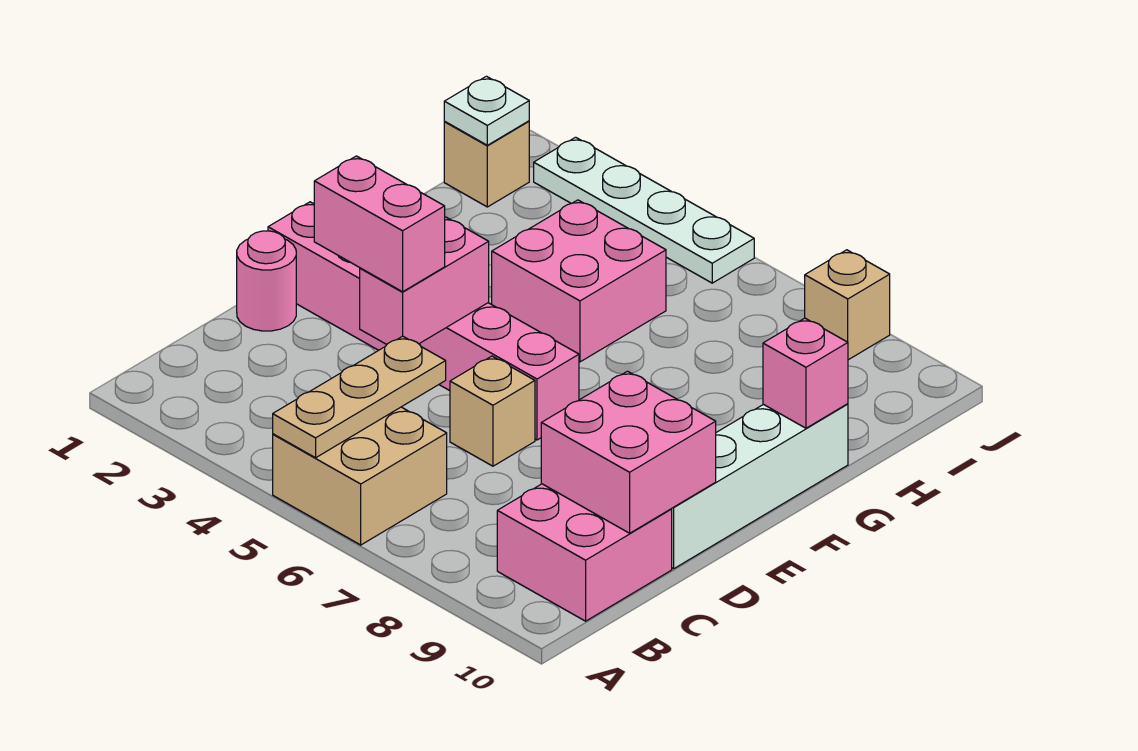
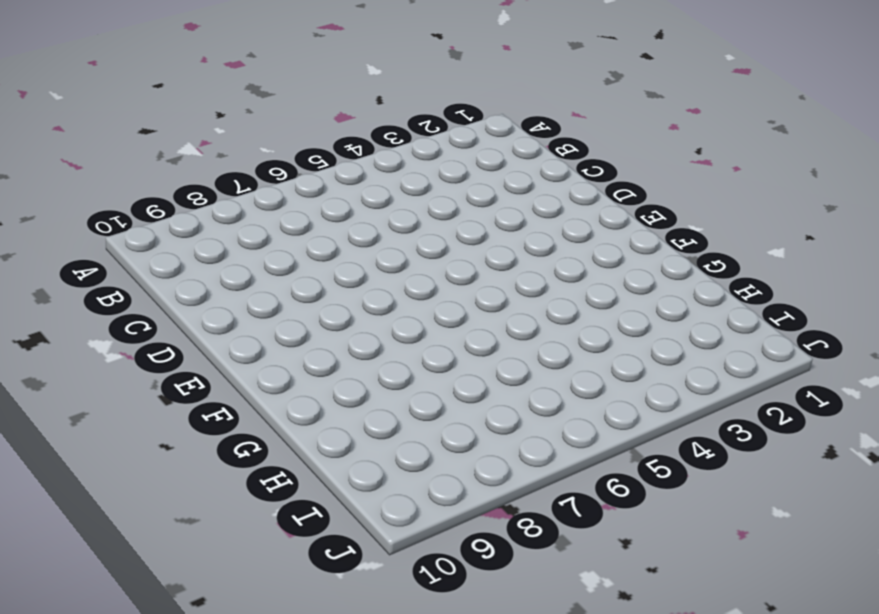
none -> tan 2x2 brick [273,407,447,545]
none -> pink 2x2 brick [497,484,672,621]
none -> pink 1x1 round brick [237,231,296,331]

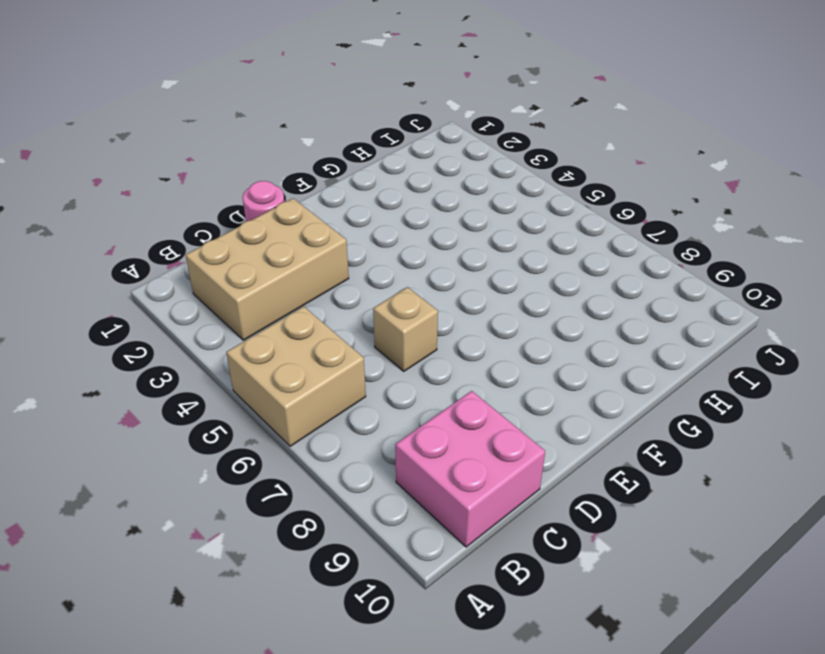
tan 2x3 brick [186,198,349,340] -> none
none -> white 1x4 brick [672,404,848,569]
none -> pink 1x6 brick [268,202,579,440]
none -> pink 2x2 brick [492,200,666,362]

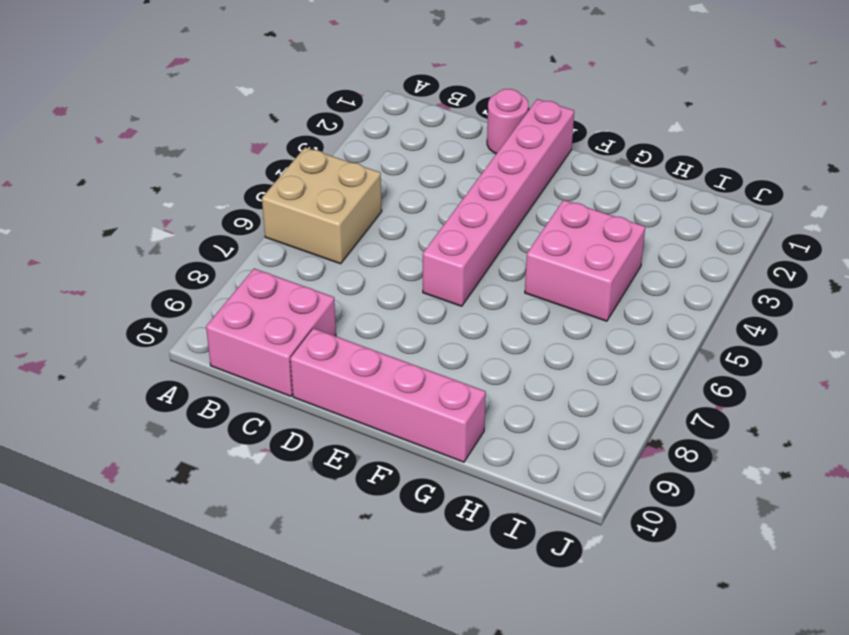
pink 1x4 brick [290,328,486,462] -> white 1x4 brick [672,404,848,569]
none -> tan 1x1 brick [450,356,535,466]
none -> tan 1x1 brick [444,121,529,207]
none -> white 1x4 plate [534,137,754,283]

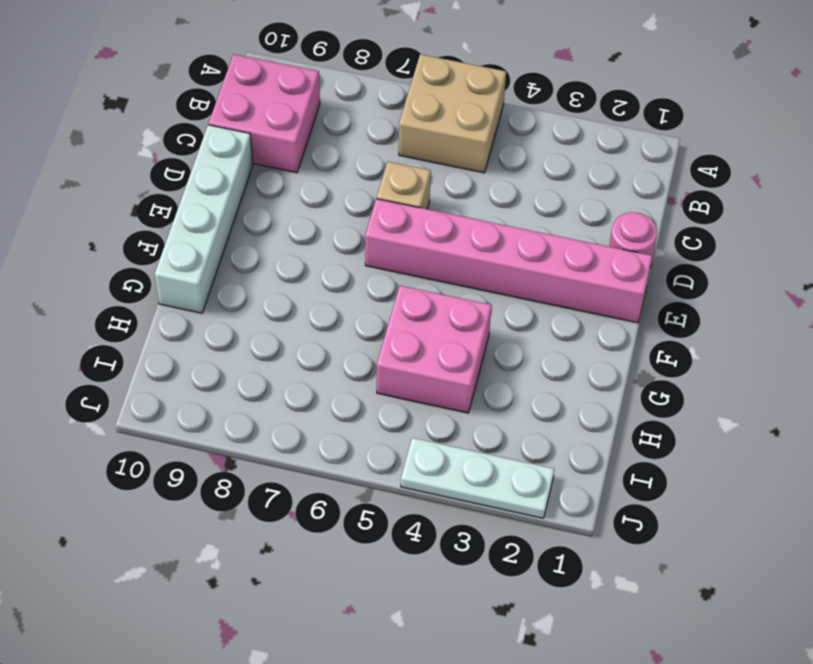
white 1x3 plate [401,438,554,518] -> white 1x4 plate [534,137,754,283]
none -> tan 1x1 brick [444,121,529,207]
none -> tan 1x1 brick [805,250,890,360]
none -> tan 1x3 plate [273,336,446,458]

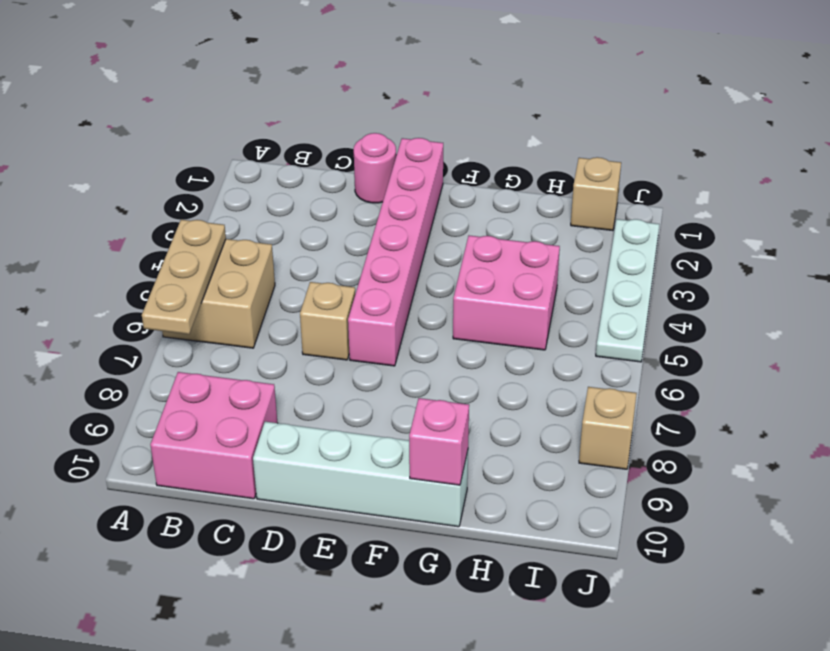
tan 1x3 plate [142,220,226,334] -> tan 1x3 plate turned to [273,336,446,458]
none -> pink 2x2 brick [541,371,716,533]
none -> pink 1x2 brick [360,217,489,344]
none -> white 1x1 plate [444,76,529,145]

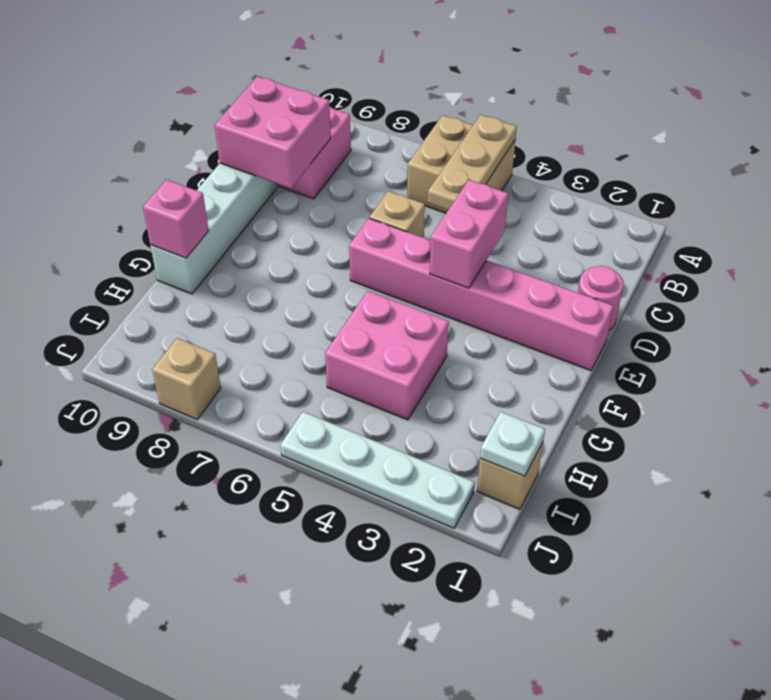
none -> pink 1x2 brick [314,156,445,292]

